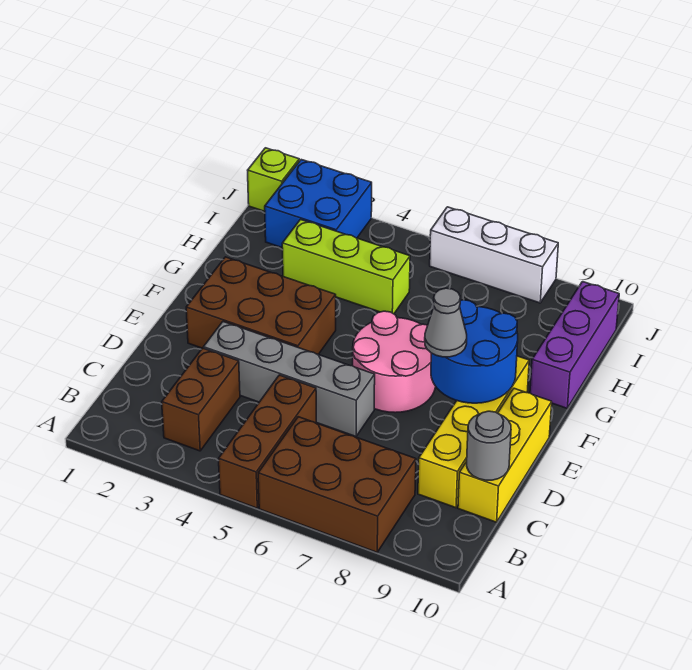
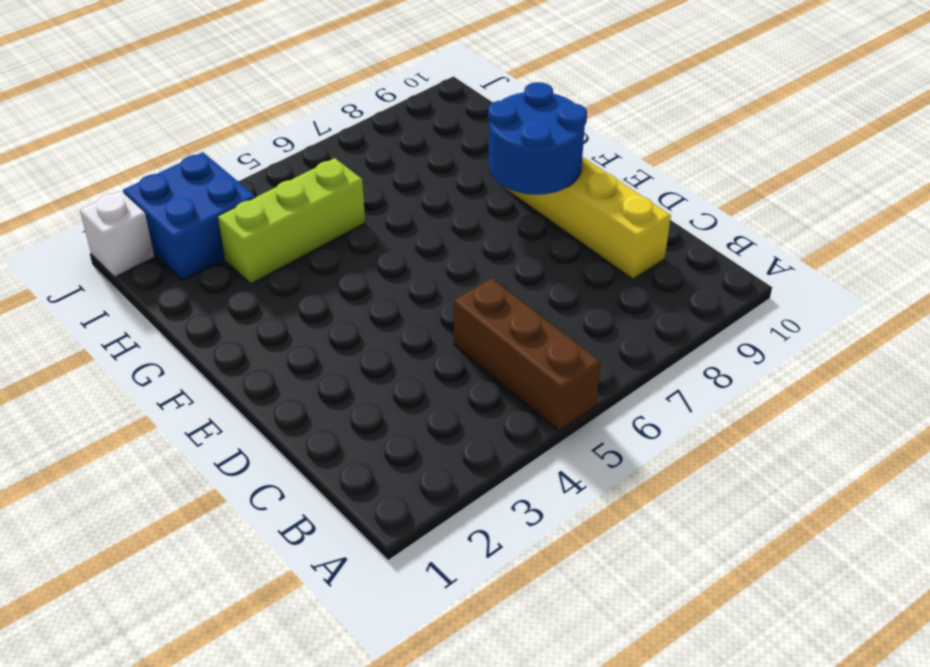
white 1x1 brick [80,191,154,277] -> lime 1x1 brick [248,148,299,211]
none -> brown 2x3 brick [258,417,416,552]
none -> brown 1x2 brick [162,348,240,451]
none -> yellow 1x3 brick [458,388,552,522]

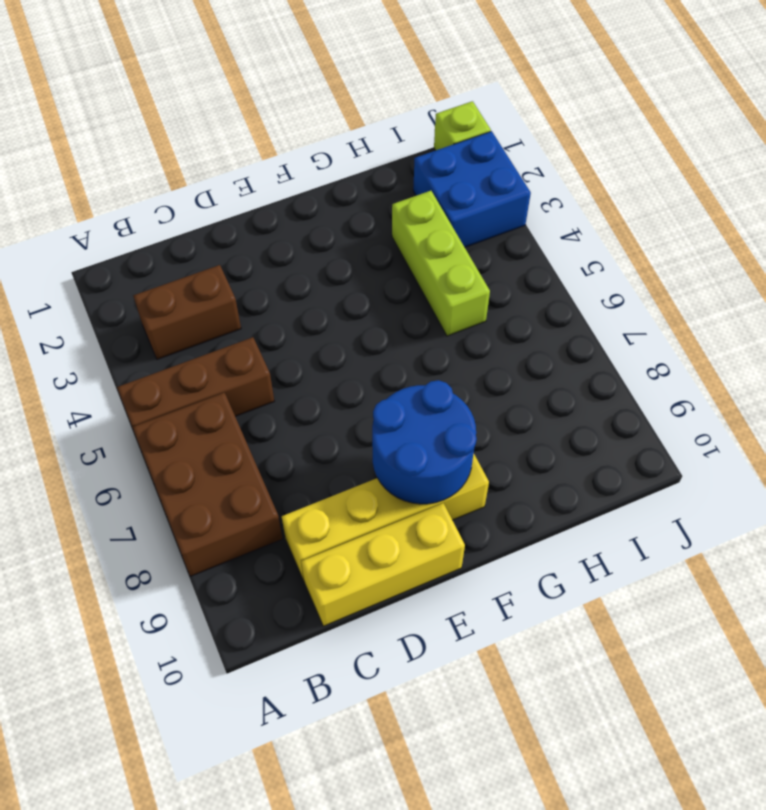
none -> grey 1x4 brick [203,322,375,437]
none -> brown 2x3 brick [186,257,336,354]
none -> pink 2x2 round brick [353,311,436,413]

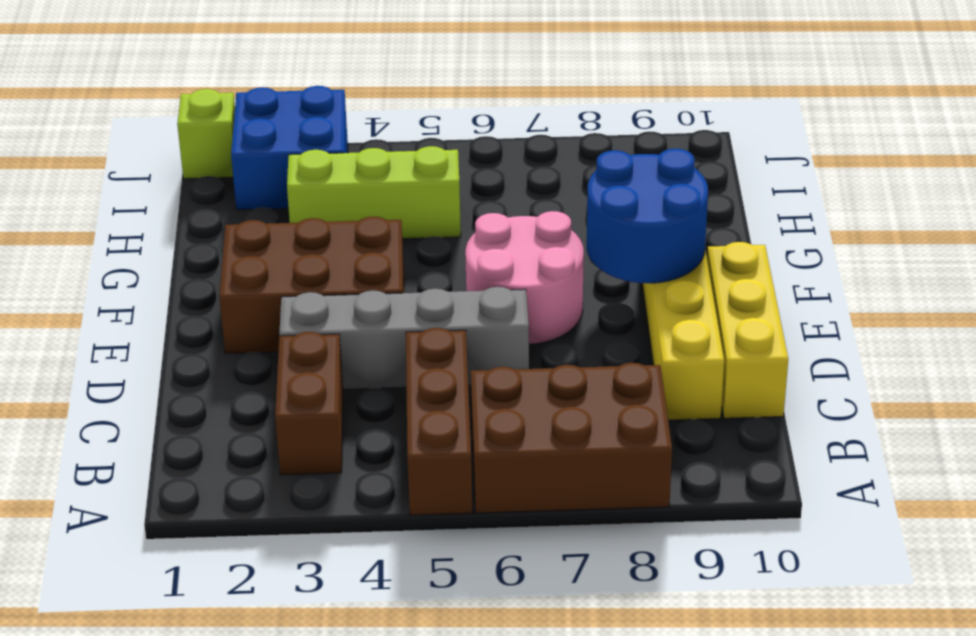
none -> purple 1x3 brick [530,282,619,408]
none -> white 1x3 brick [430,207,558,303]
none -> grey 1x1 round brick [467,411,511,480]

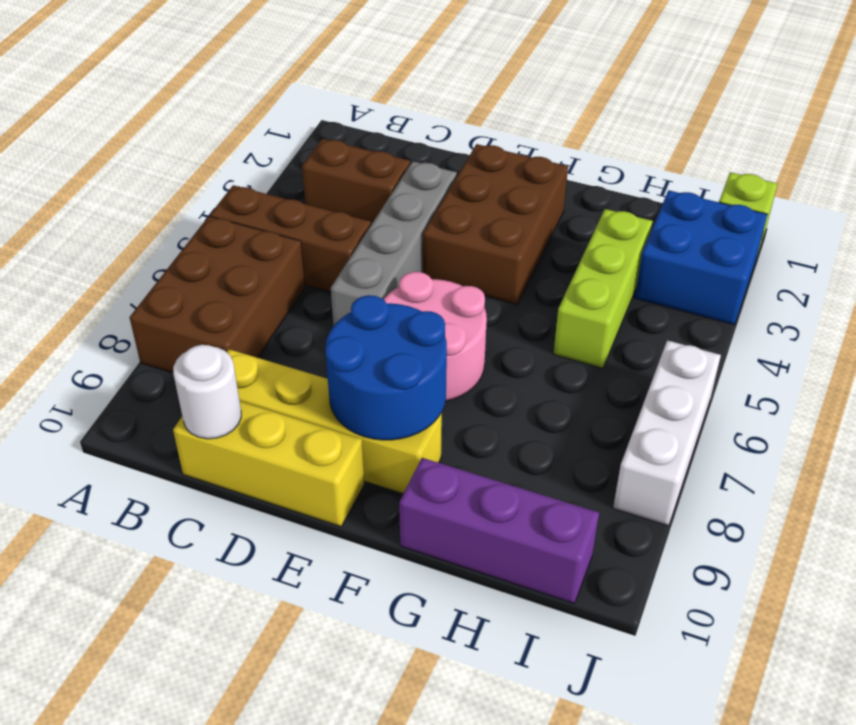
white 1x1 round brick [173,345,241,439] -> grey 1x1 round brick [467,411,511,480]
none -> grey 1x1 cone [425,288,467,357]

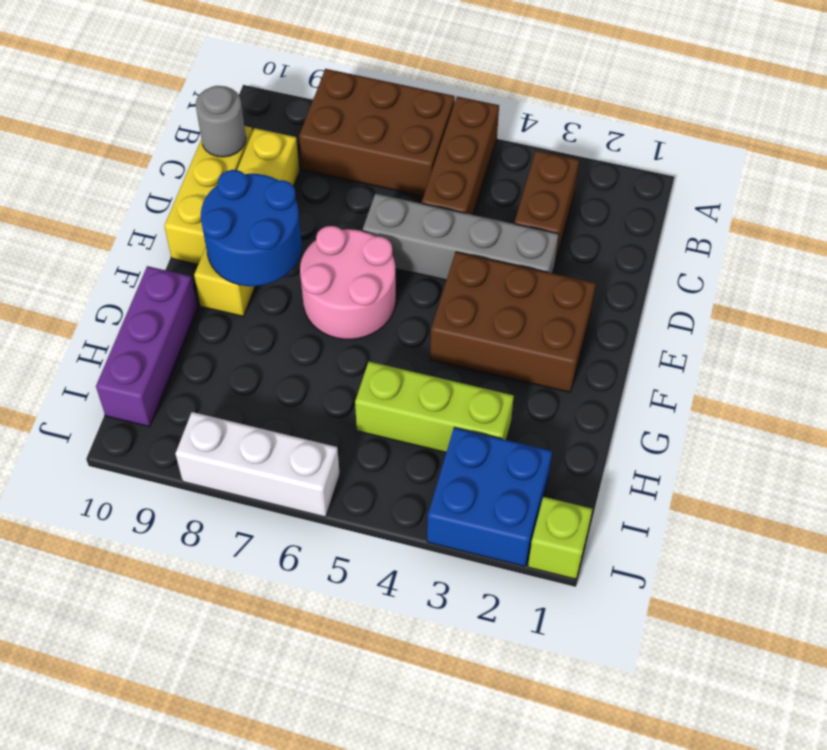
none -> grey 1x1 cone [425,288,467,357]

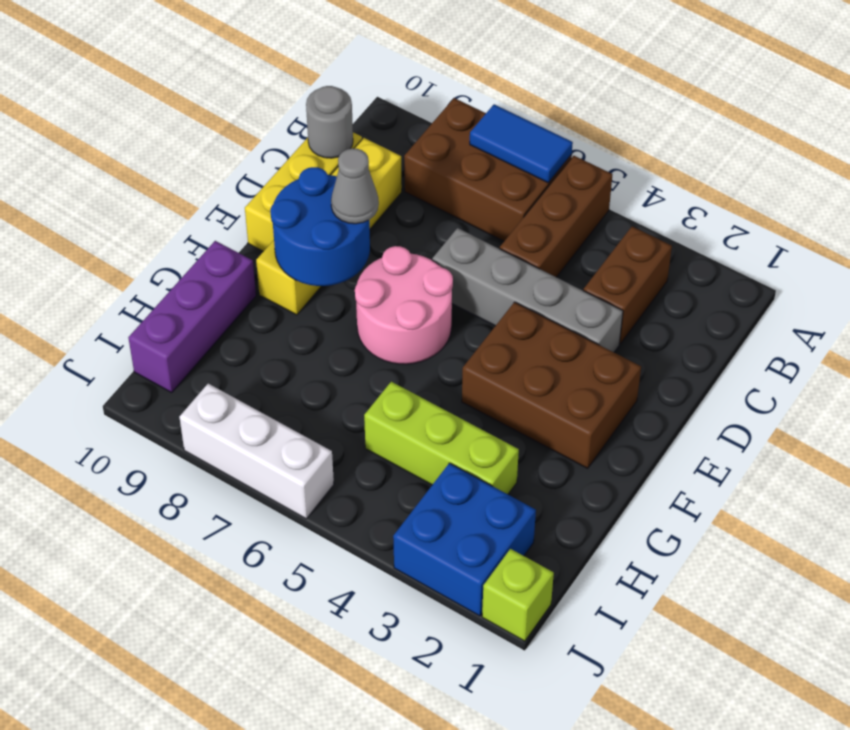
blue 1x2 tile [470,104,573,183] -> none

